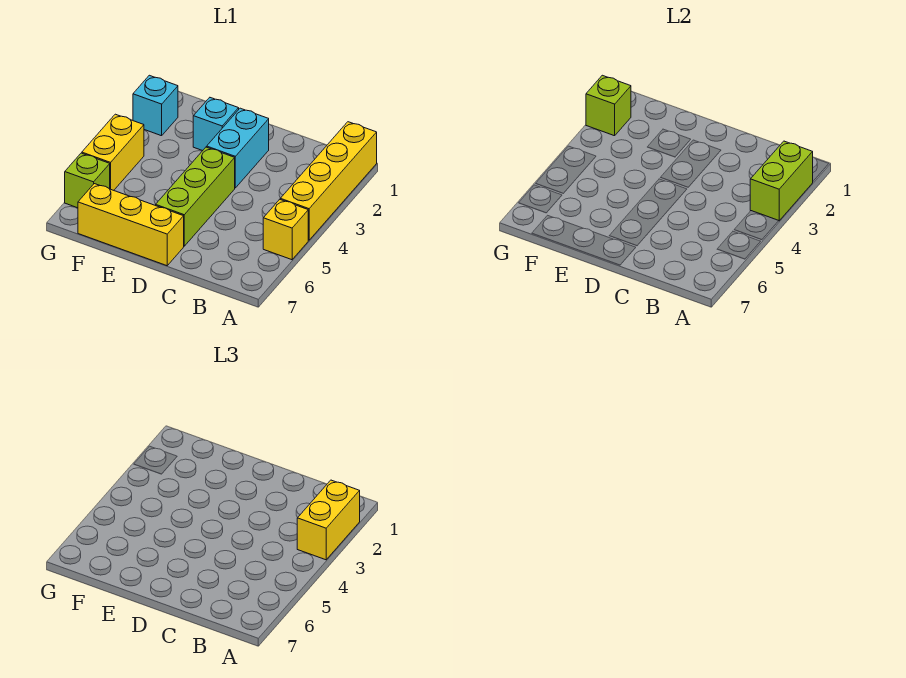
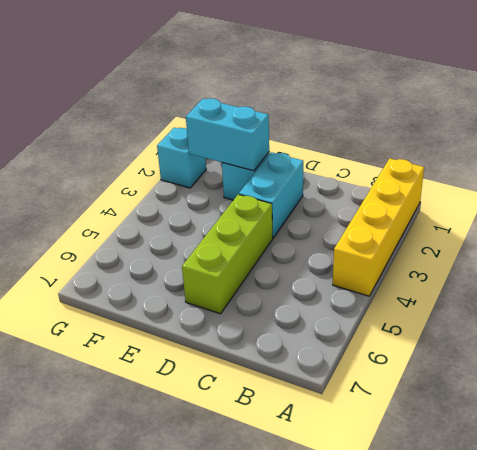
cyan 1x2 brick [186,98,269,171] -> none
none -> yellow 1x1 brick [263,199,308,260]
none -> yellow 1x3 brick [78,184,184,266]
none -> yellow 1x2 brick [82,114,144,190]

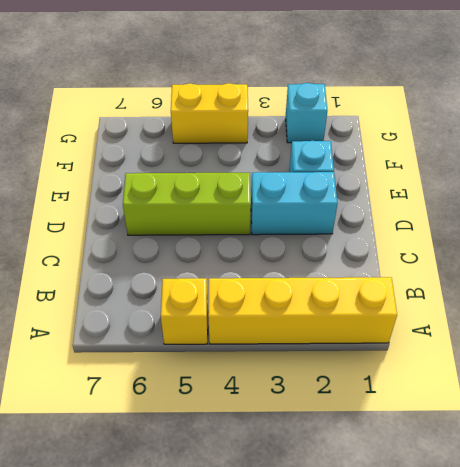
none -> yellow 1x3 brick [78,184,184,266]
none -> lime 1x1 brick [65,153,110,208]
none -> lime 1x2 brick [750,141,813,221]

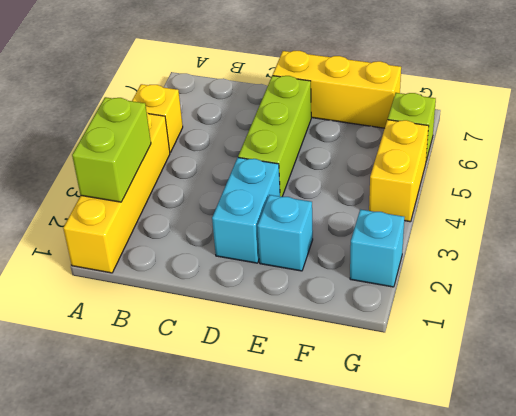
none -> lime 1x1 brick [586,75,631,136]
none -> yellow 1x2 brick [297,480,360,560]

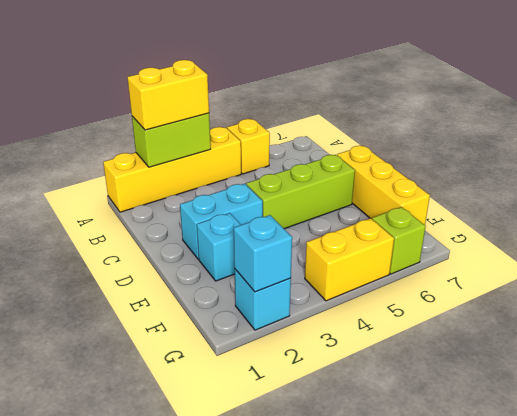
cyan 1x1 brick [234,215,292,292] -> lime 1x1 brick [586,75,631,136]

